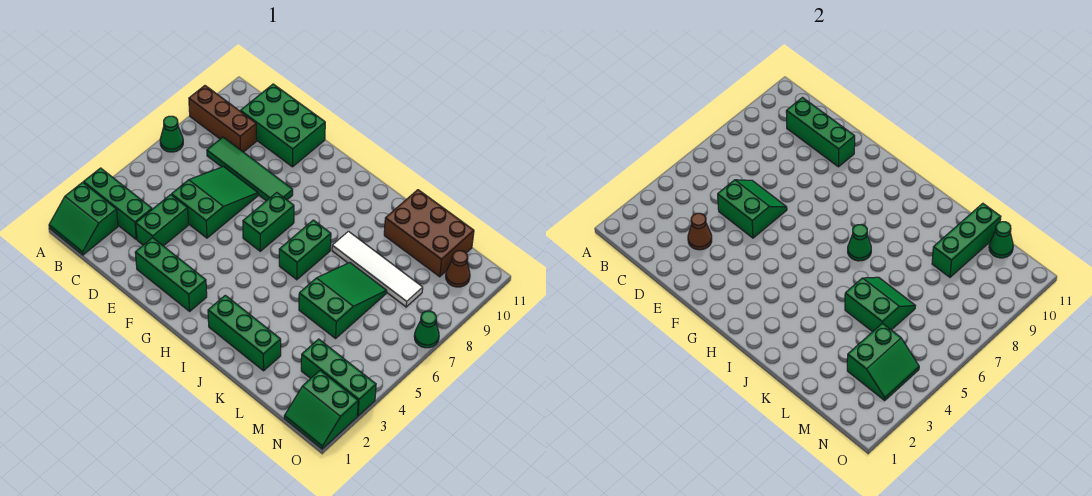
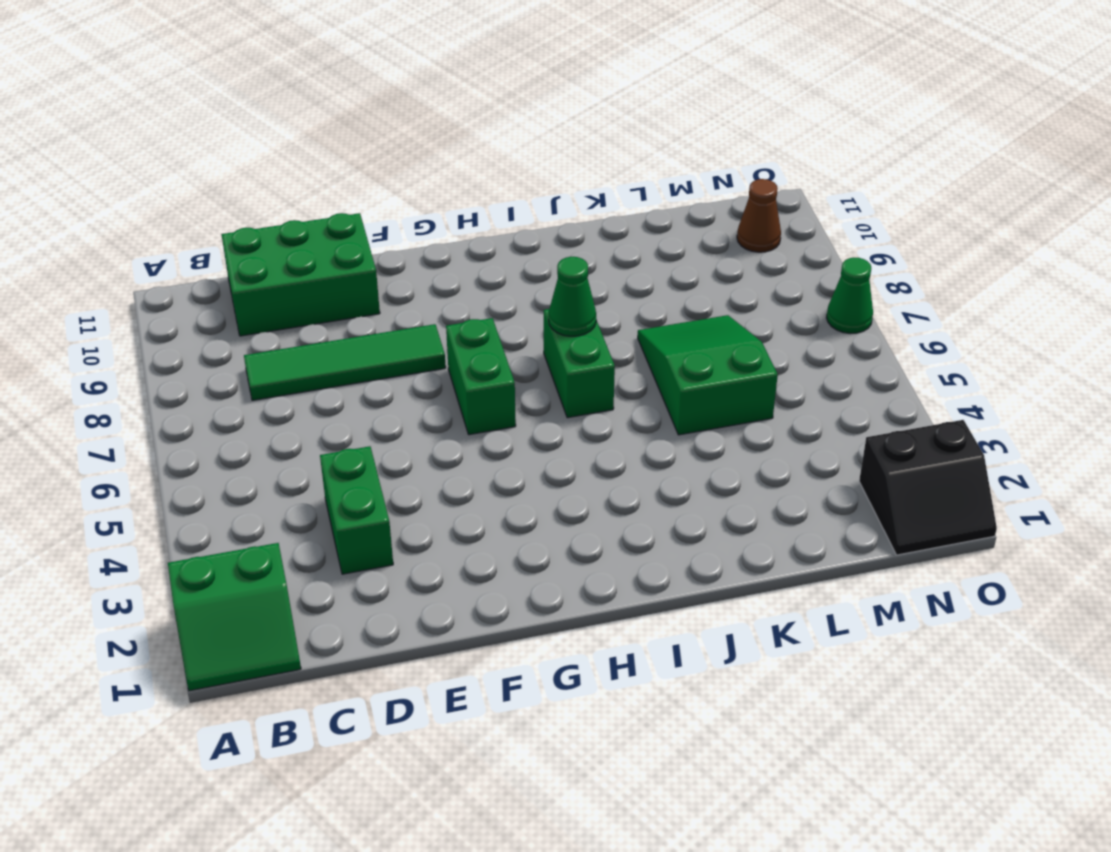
black 2x2 slope [859,420,997,555] -> green 2x2 slope [284,371,358,449]
none -> green 1x3 brick [84,168,152,240]
none -> green 1x1 cone [160,116,183,152]
none -> brown 1x3 brick [189,86,257,152]

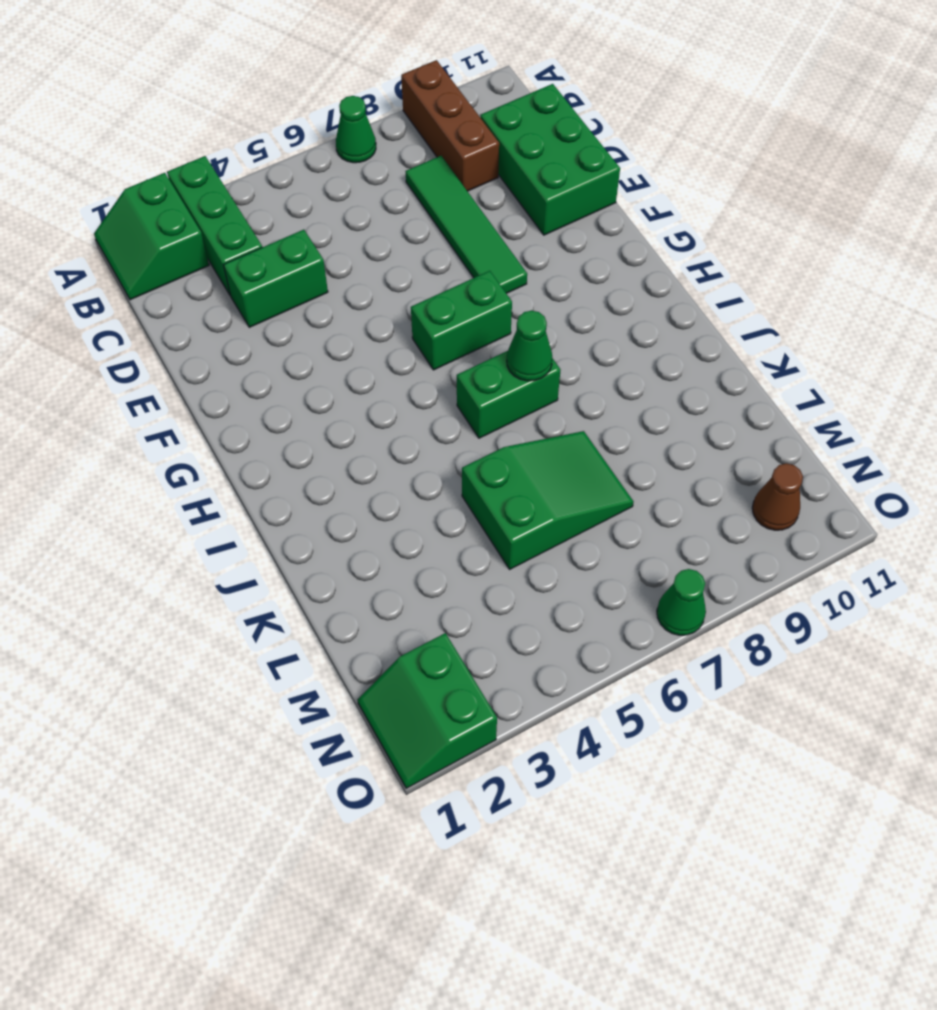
none -> green 2x3 slope [172,167,258,238]
none -> green 1x3 brick [135,238,207,311]
none -> green 1x3 brick [208,295,281,371]

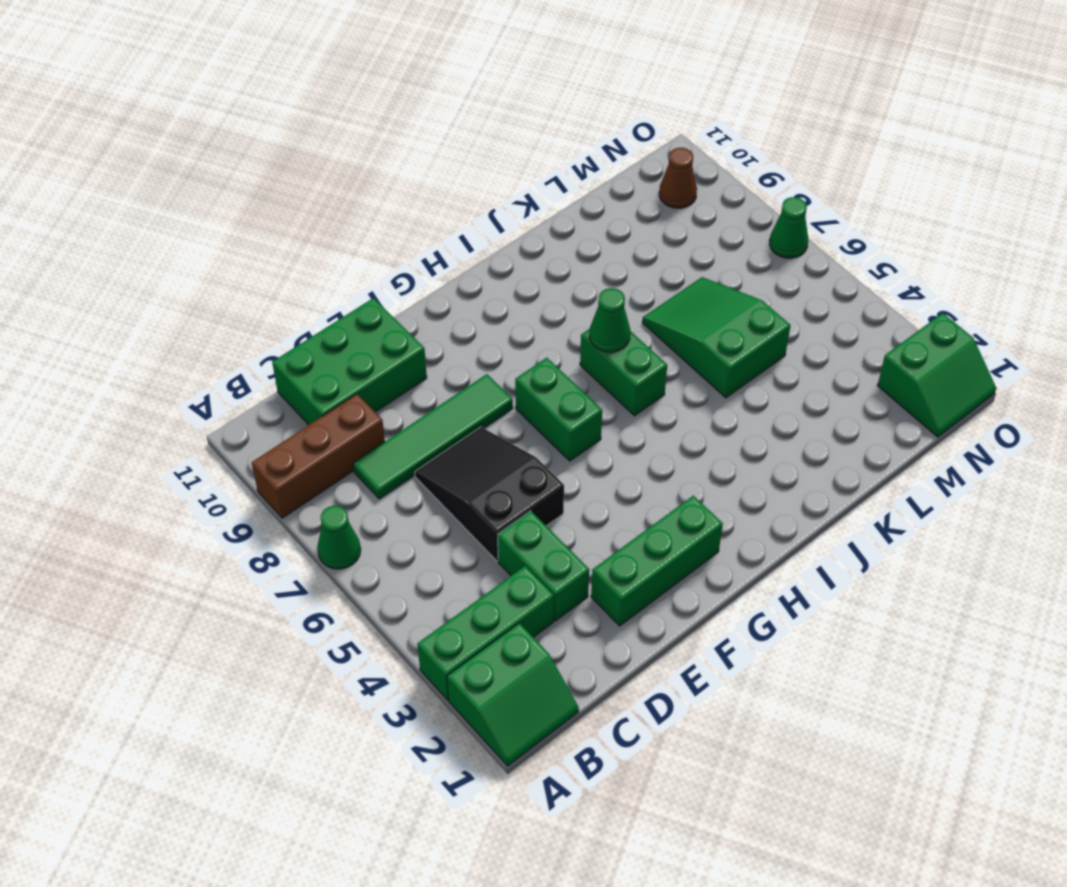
black 2x3 slope [415,427,564,561] -> green 2x3 slope [172,167,258,238]
none -> green 1x3 brick [208,295,281,371]
none -> white 1x4 tile [332,231,423,307]
none -> brown 2x3 brick [384,190,474,277]

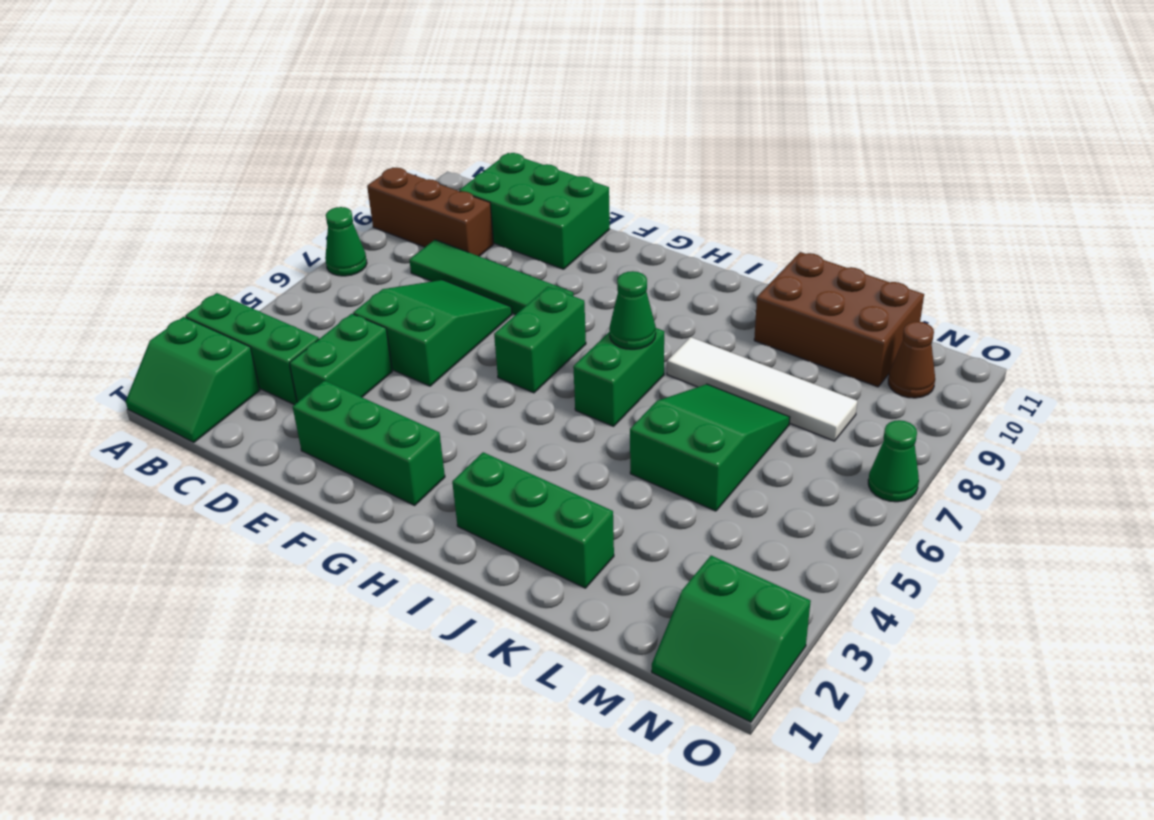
none -> green 1x3 brick [301,339,376,416]
none -> green 1x3 brick [786,98,855,167]
none -> brown 1x1 cone [688,213,712,250]

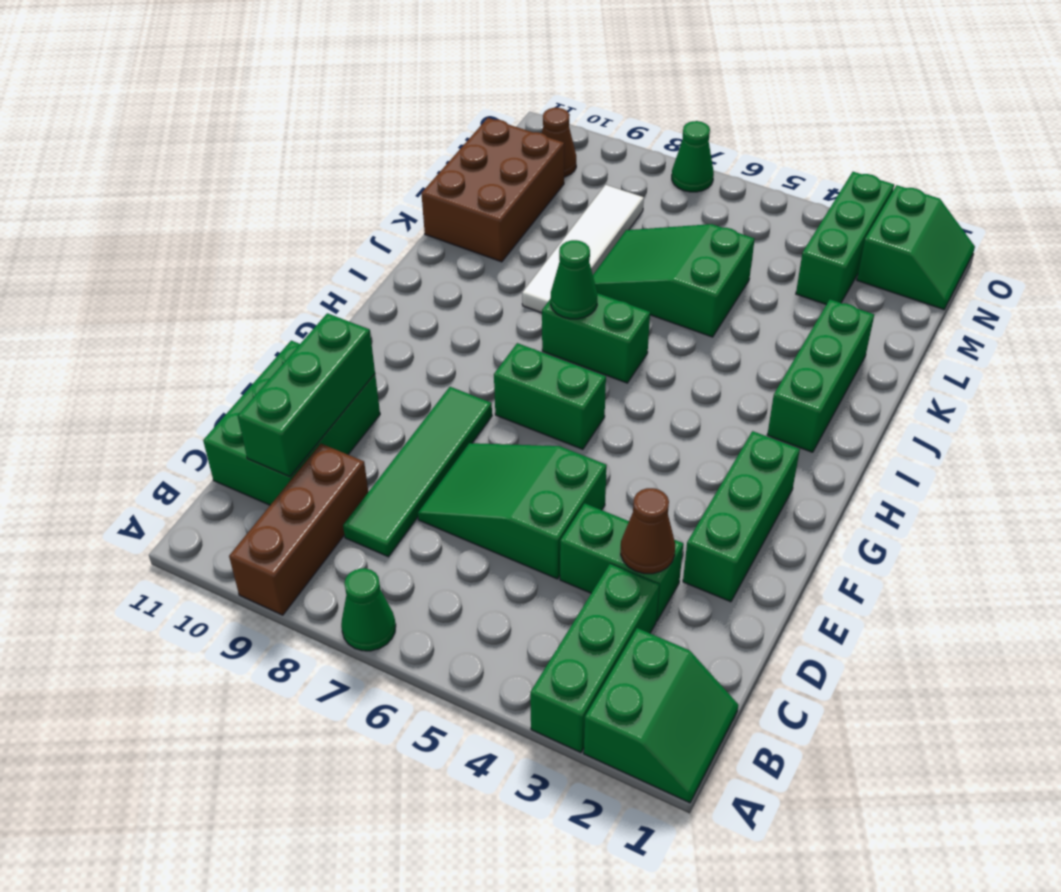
none -> green 2x2 slope [718,180,787,238]
none -> green 2x2 slope [845,277,915,332]
none -> green 1x3 brick [932,203,1001,277]

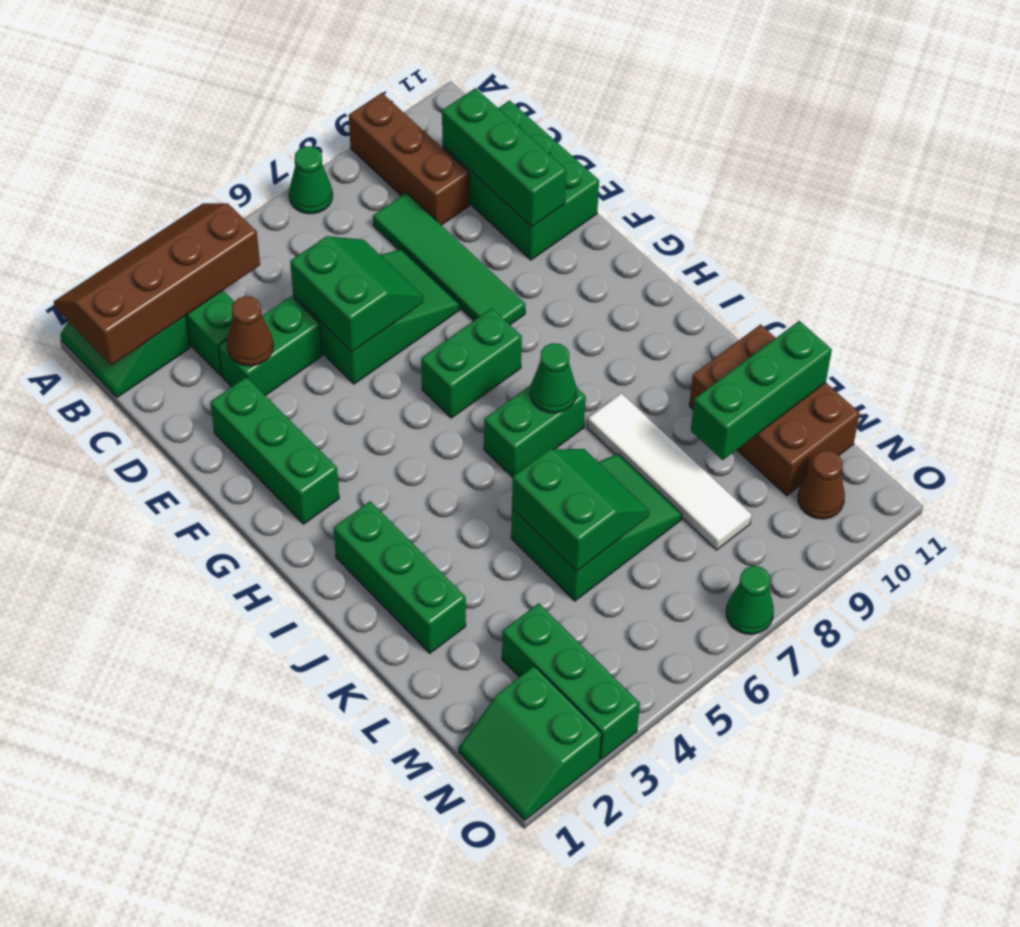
brown 2x4 slope [54,203,260,365] -> none
none -> green 2x2 slope [847,323,919,400]
none -> green 1x1 cone [989,222,1013,258]

